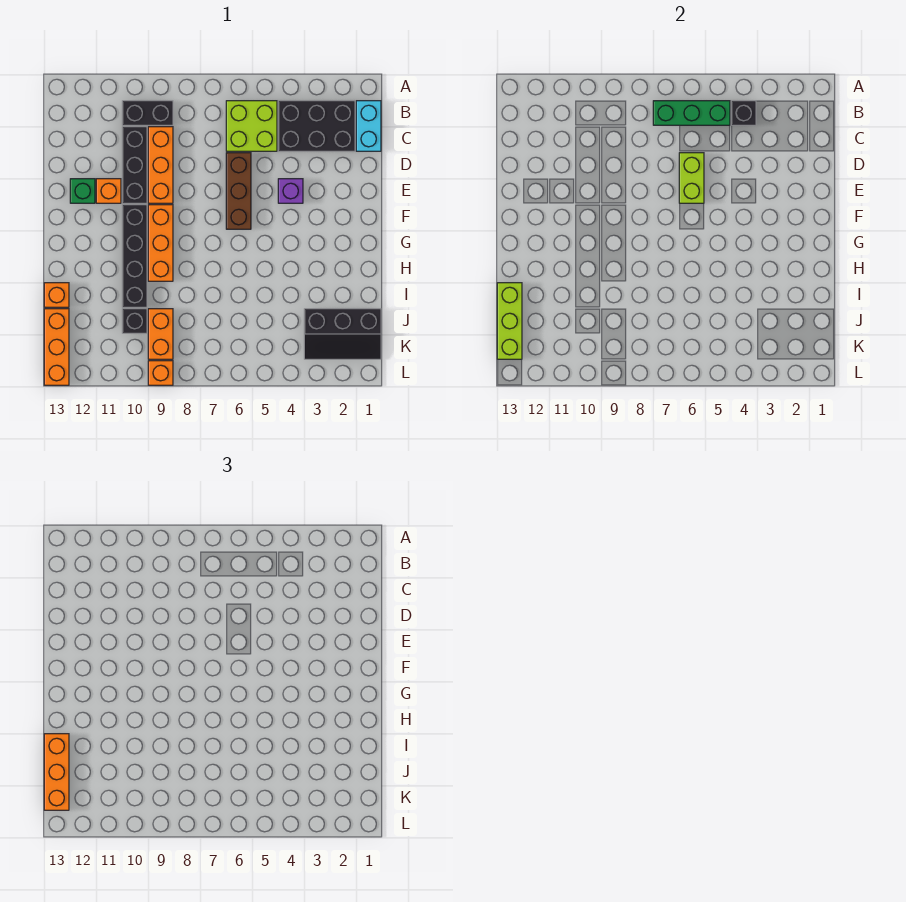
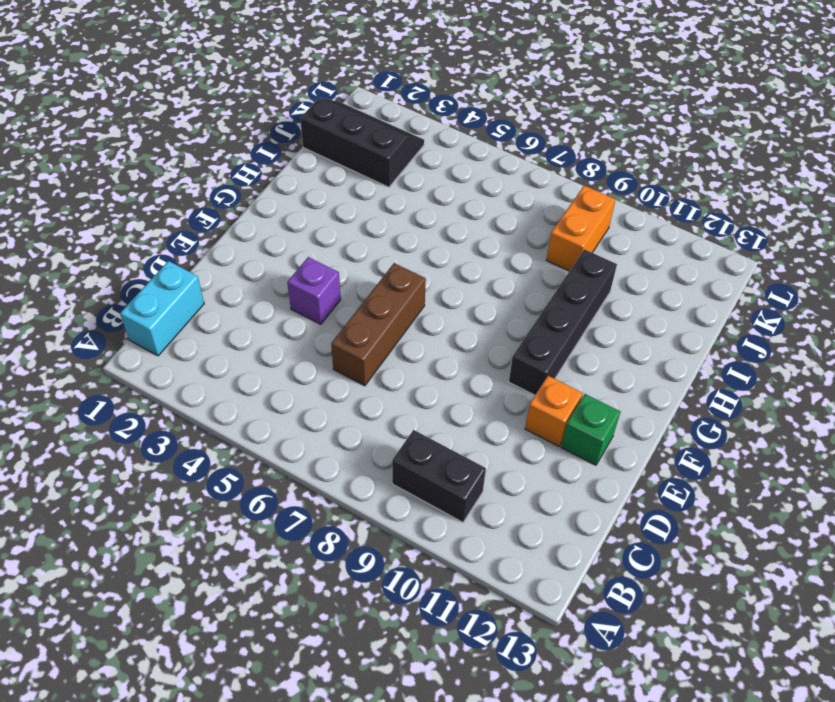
none -> black 2x3 brick [278,101,355,151]
none -> lime 2x2 brick [226,101,277,151]
none -> orange 1x3 brick [148,127,173,203]

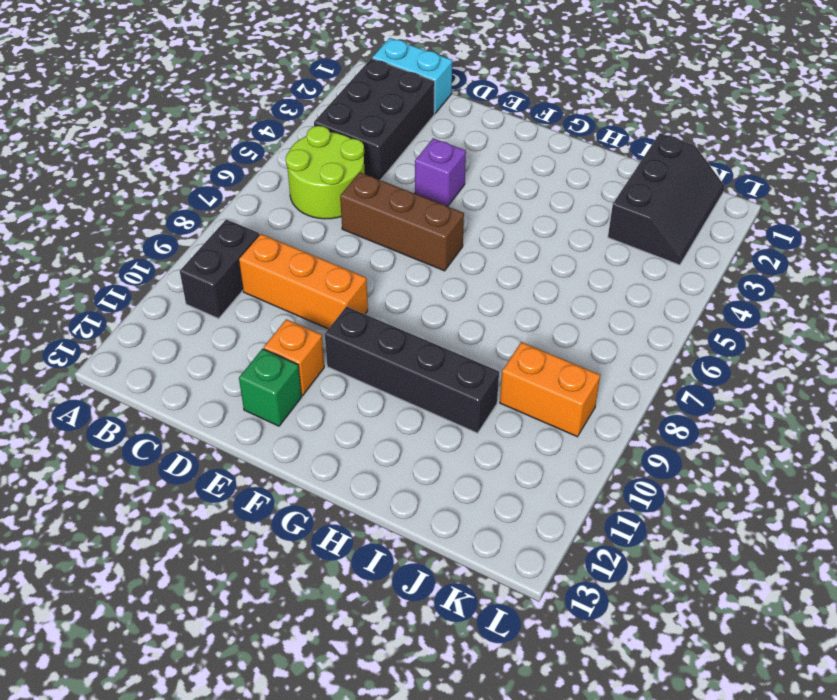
lime 2x2 round brick [286,126,365,219] -> lime 2x2 brick [226,101,277,151]
none -> black 1x3 brick [122,127,147,203]
none -> orange 1x3 brick [148,205,173,281]
none -> orange 1x1 brick [44,283,69,307]

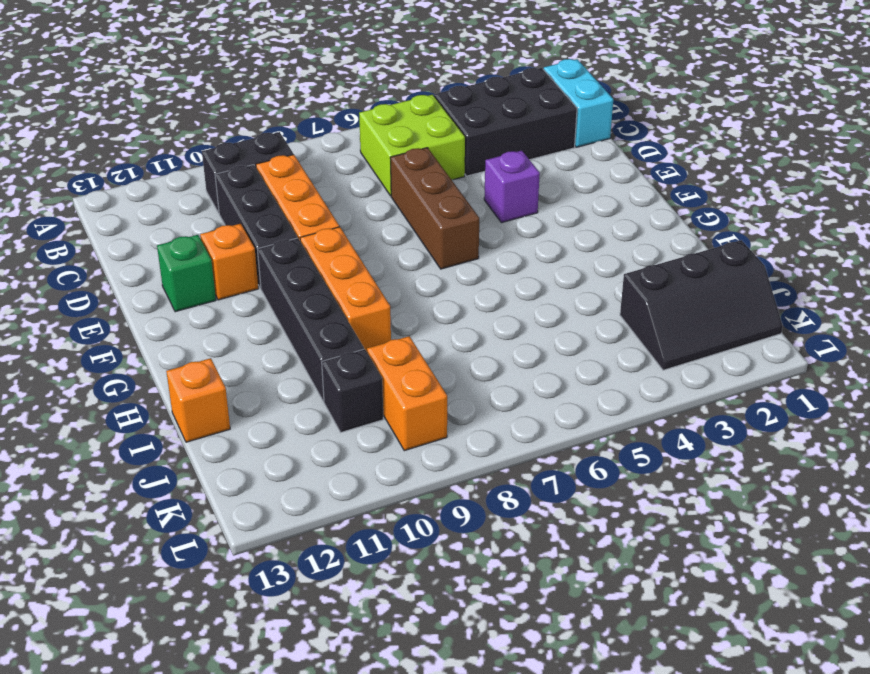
none -> orange 1x3 brick [44,309,69,385]
none -> orange 1x1 brick [148,361,173,385]
none -> black 1x1 brick [731,101,756,125]

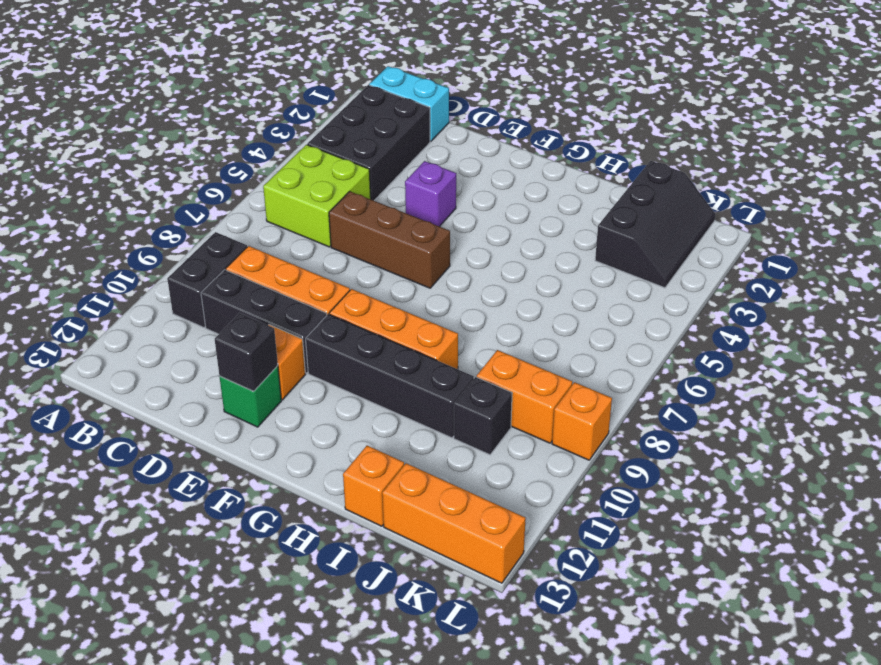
black 1x1 brick [215,313,278,391] -> black 1x1 brick moved to [731,101,756,125]
none -> green 1x3 brick [653,101,730,125]
none -> lime 1x2 brick [679,153,704,203]
none -> lime 1x3 brick [497,283,522,359]

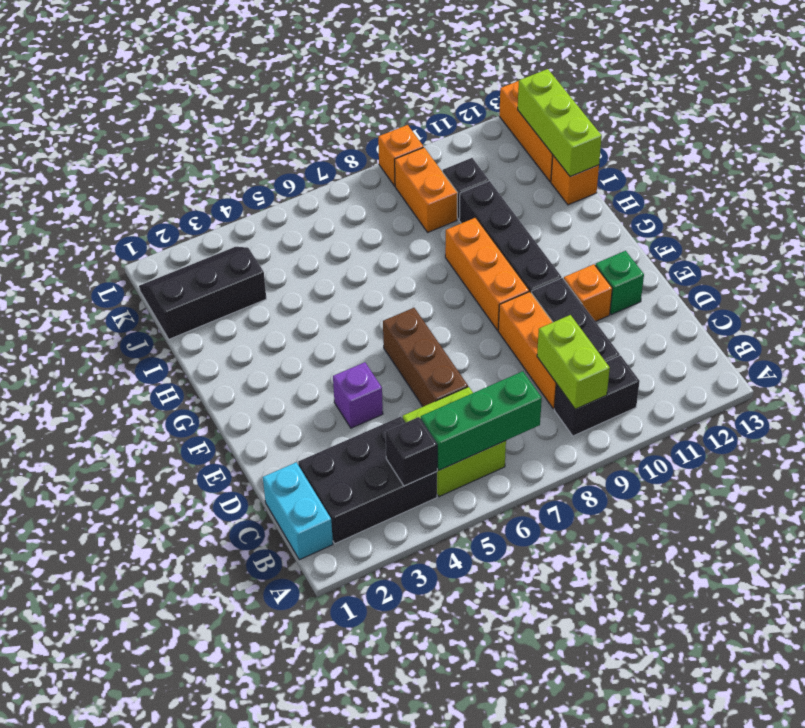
lime 1x2 brick [537,315,610,409] -> lime 1x2 brick moved to [679,153,704,203]
none -> orange 1x3 brick [44,734,69,810]

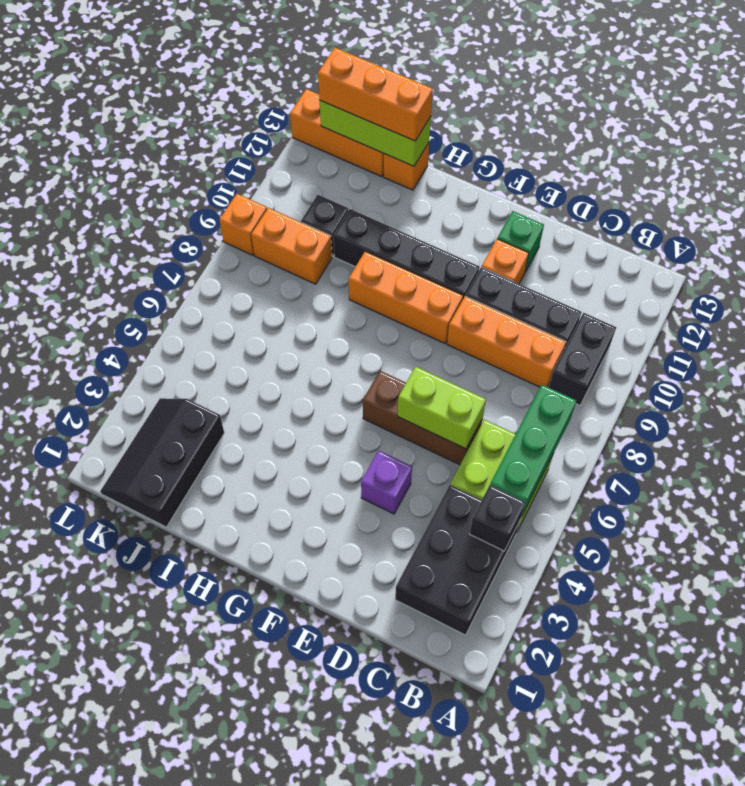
none -> cyan 1x2 brick [356,101,381,151]

